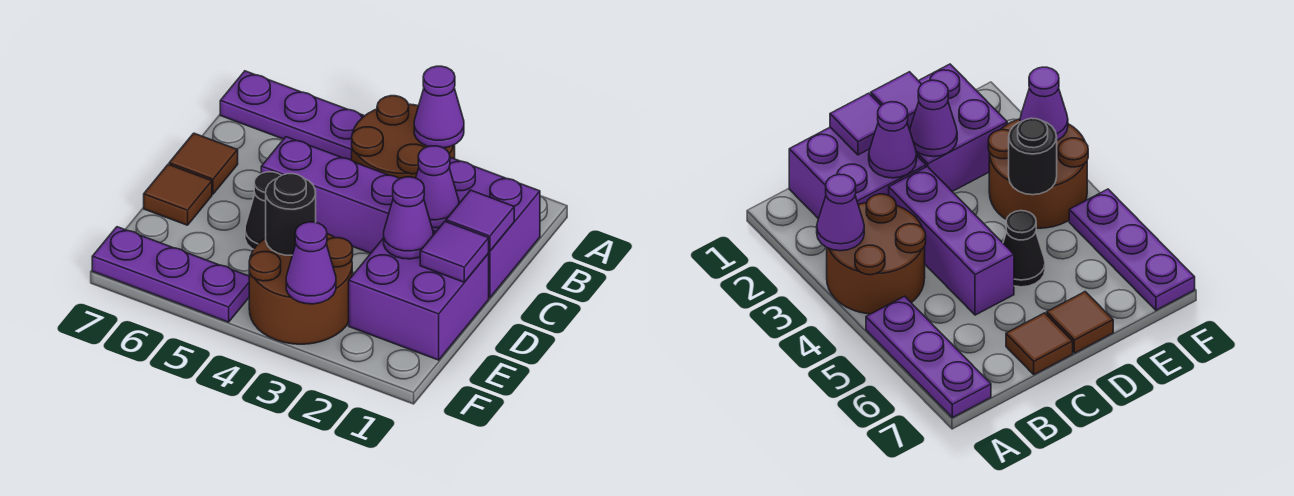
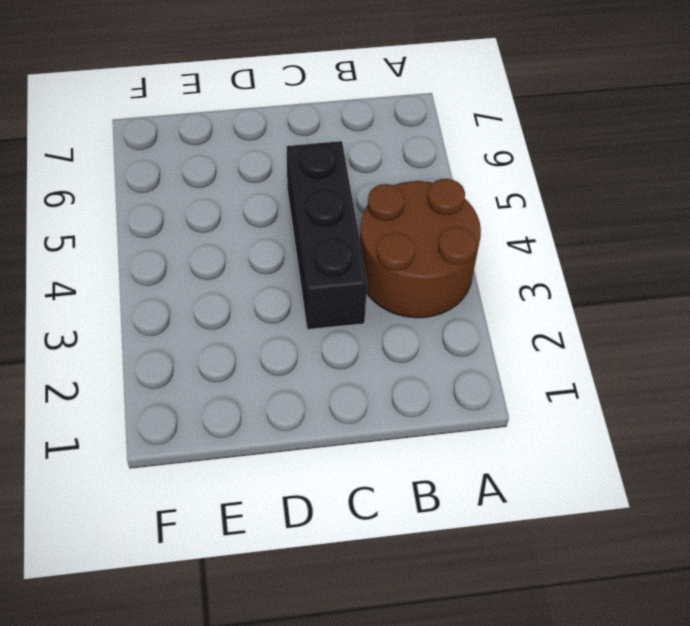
black 1x3 brick [287,141,367,329] -> purple 1x3 brick [261,137,399,253]
none -> purple 1x3 plate [220,71,364,160]
none -> purple 2x2 brick [432,157,540,298]
none -> brown 1x1 tile [169,133,238,194]

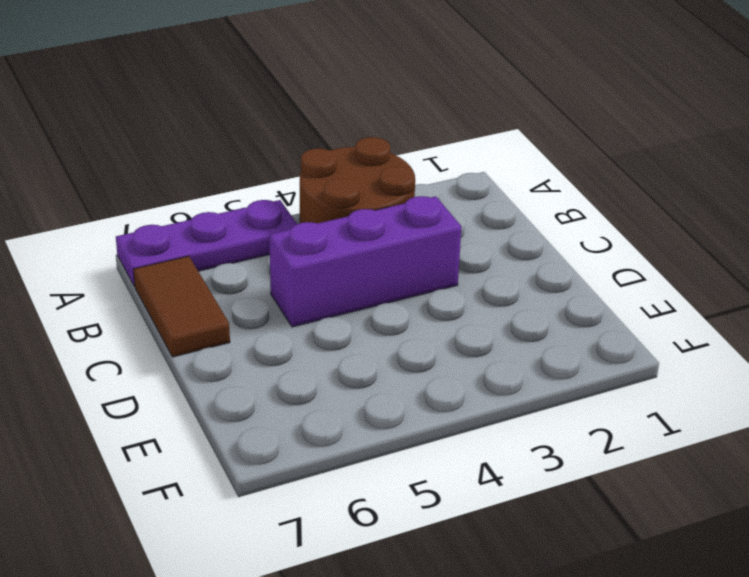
brown 1x2 tile [133,256,230,357] -> brown 1x1 tile [169,133,238,194]
none -> purple 2x2 brick [432,157,540,298]
none -> purple 2x2 brick [349,233,489,360]
none -> black 1x1 cone [245,172,281,249]

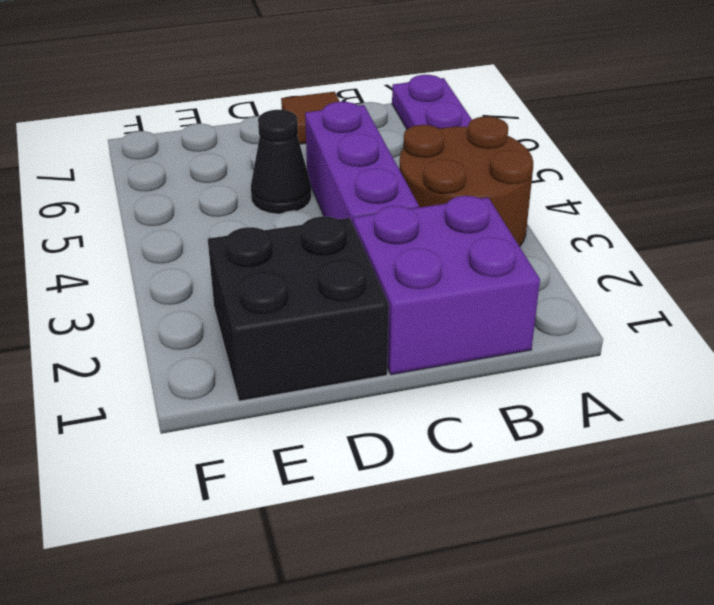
black 2x2 brick [208,216,389,401] -> purple 2x2 brick [349,233,489,360]
none -> brown 1x1 tile [144,164,212,225]
none -> brown 2x2 round brick [249,234,353,344]
none -> purple 1x3 plate [92,227,249,322]

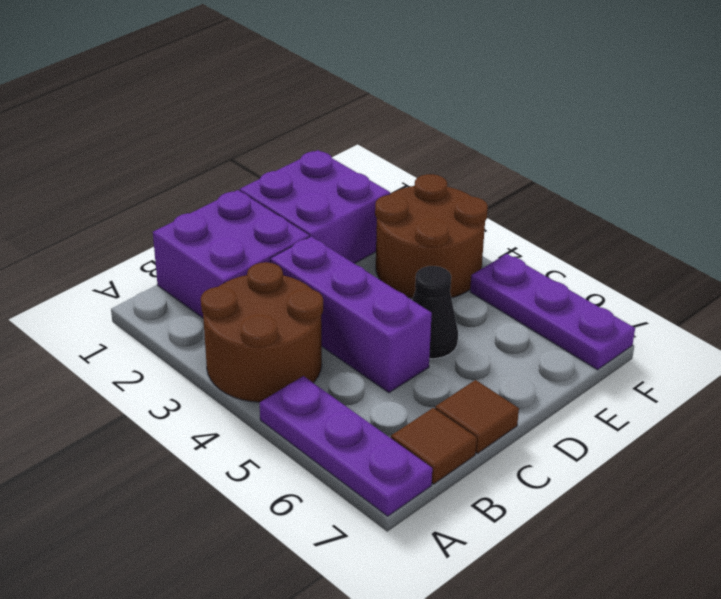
brown 1x1 tile [391,408,477,484] -> brown 1x1 tile moved to [144,164,212,225]
none -> purple 1x1 cone [414,66,464,148]
none -> purple 1x1 tile [446,190,514,251]
none -> purple 1x1 cone [416,146,459,228]

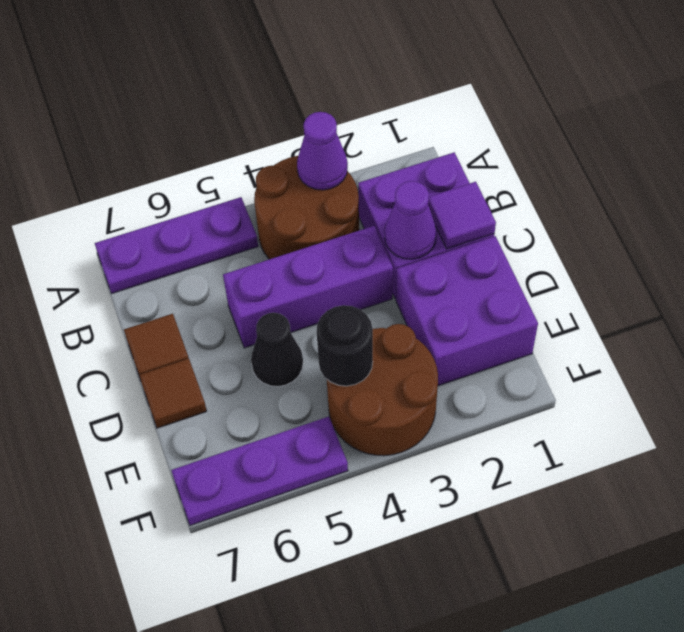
none -> purple 1x1 tile [420,221,489,282]
none -> purple 1x1 cone [384,177,433,259]
none -> purple 1x1 cone [286,222,336,304]

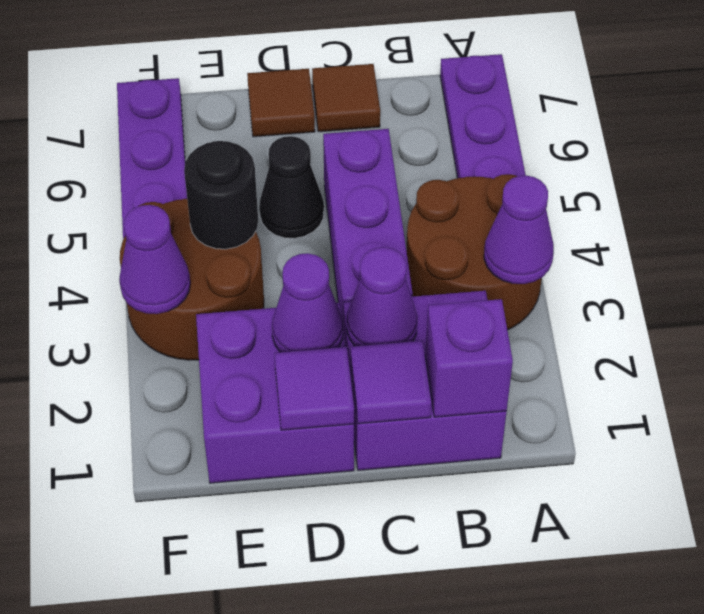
purple 1x1 brick [425,299,513,417] -> none

